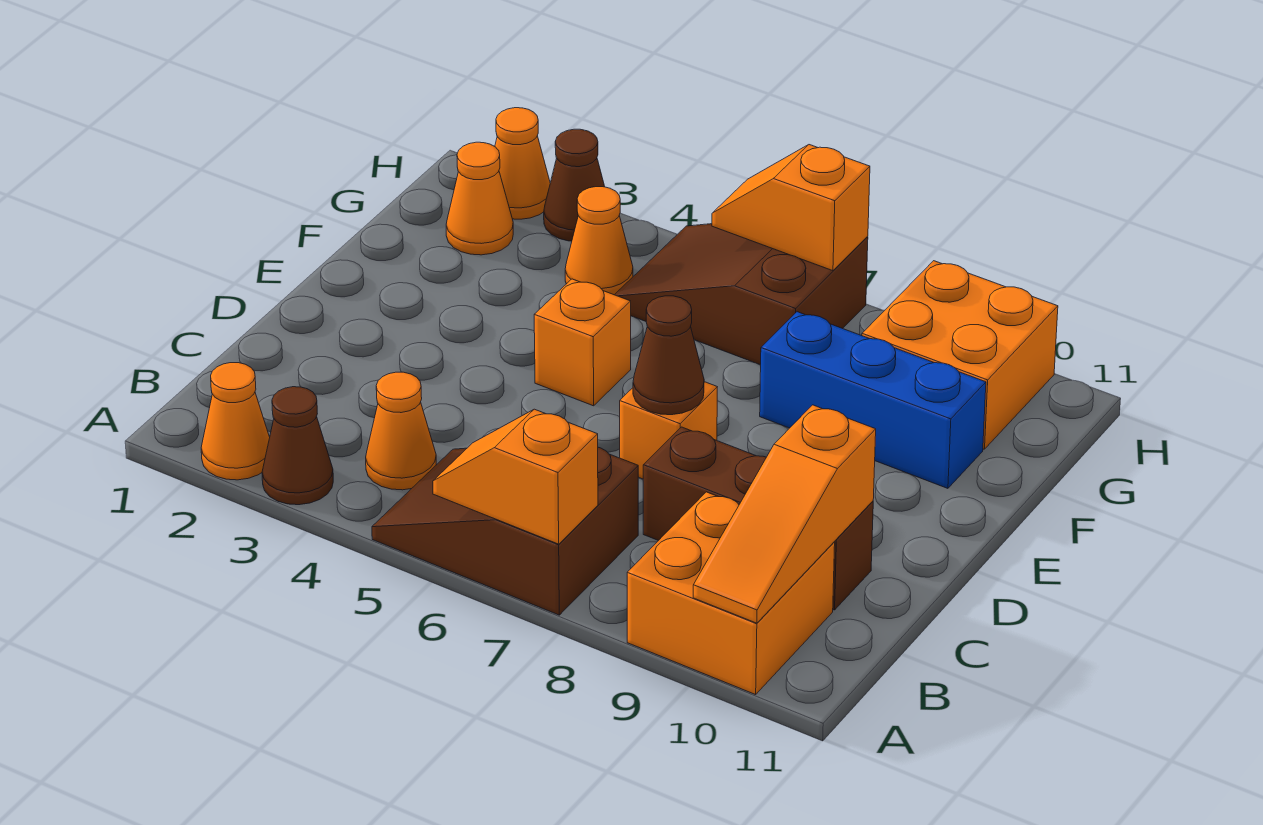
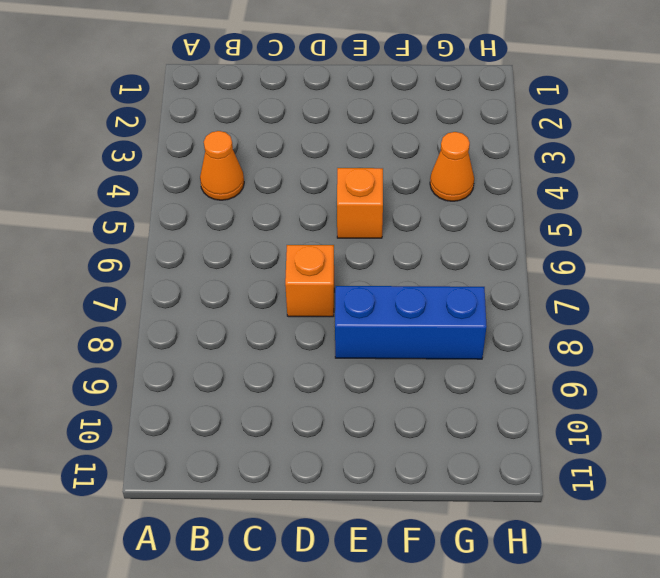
blue 1x3 brick [335,286,487,359] -> blue 1x3 brick turned to [760,312,986,488]
none -> orange 1x1 cone [201,363,270,480]
none -> brown 1x1 cone [262,387,333,505]
none -> brown 2x3 slope [372,447,638,615]

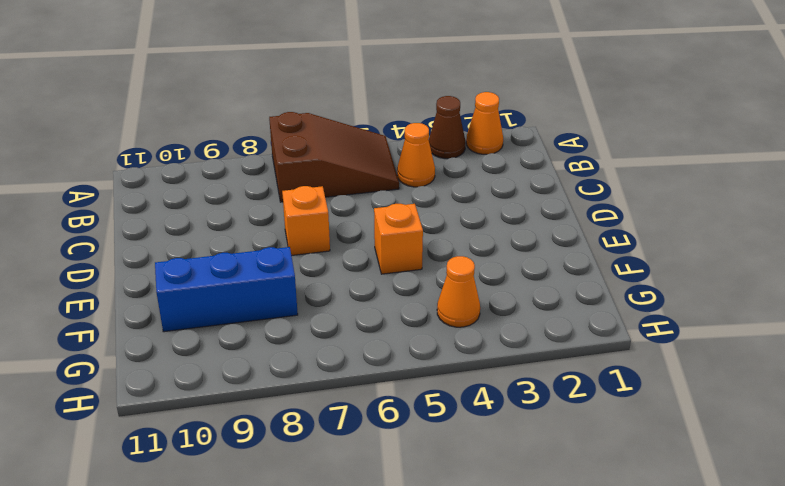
none -> orange 2x2 brick [627,492,835,695]
none -> brown 1x3 brick [643,427,873,610]
none -> orange 1x1 cone [446,142,513,255]

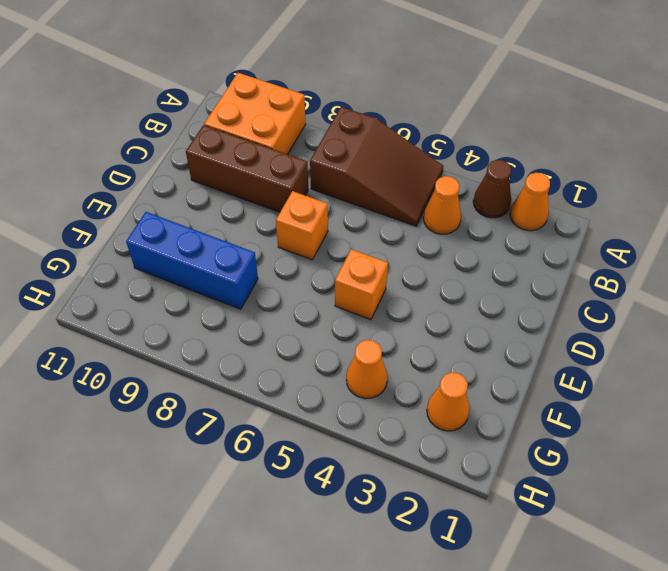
none -> brown 2x3 slope [615,224,868,365]
none -> orange 2x2 brick [862,261,1058,449]
none -> orange 1x1 cone [495,108,550,219]

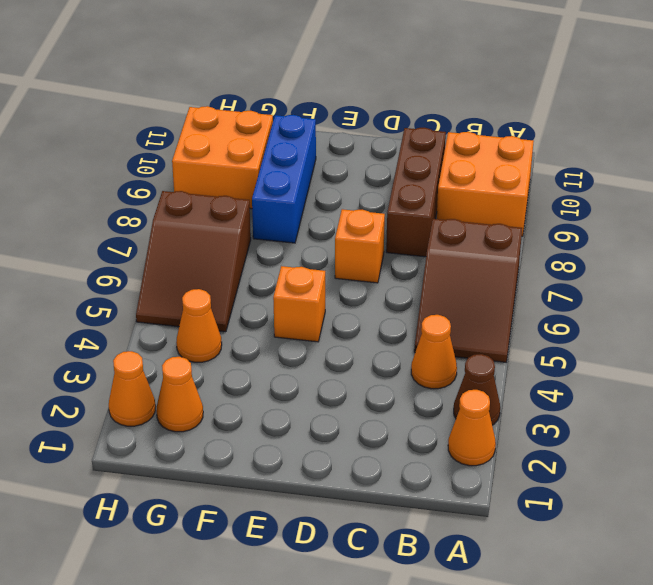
none -> brown 1x1 cone [544,129,605,241]
none -> orange 1x2 slope [433,409,598,544]
none -> orange 1x3 slope [693,405,876,623]

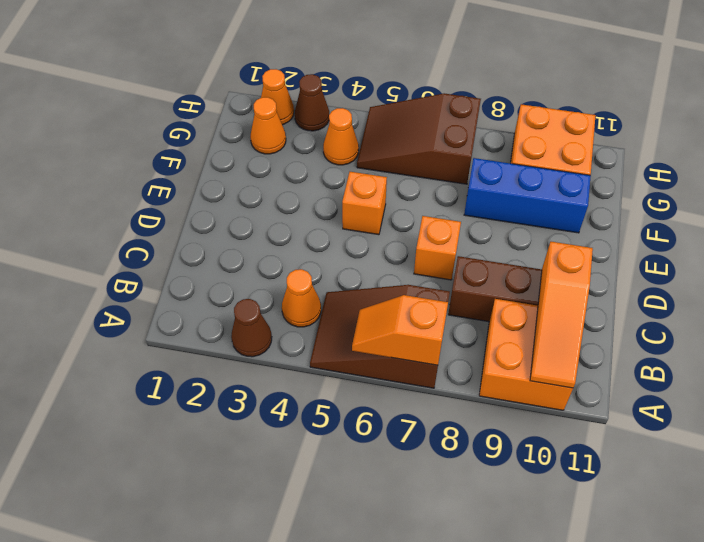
none -> orange 1x1 cone [201,363,270,480]
none -> brown 1x1 cone [633,296,704,415]
none -> orange 1x2 slope [712,145,870,271]

